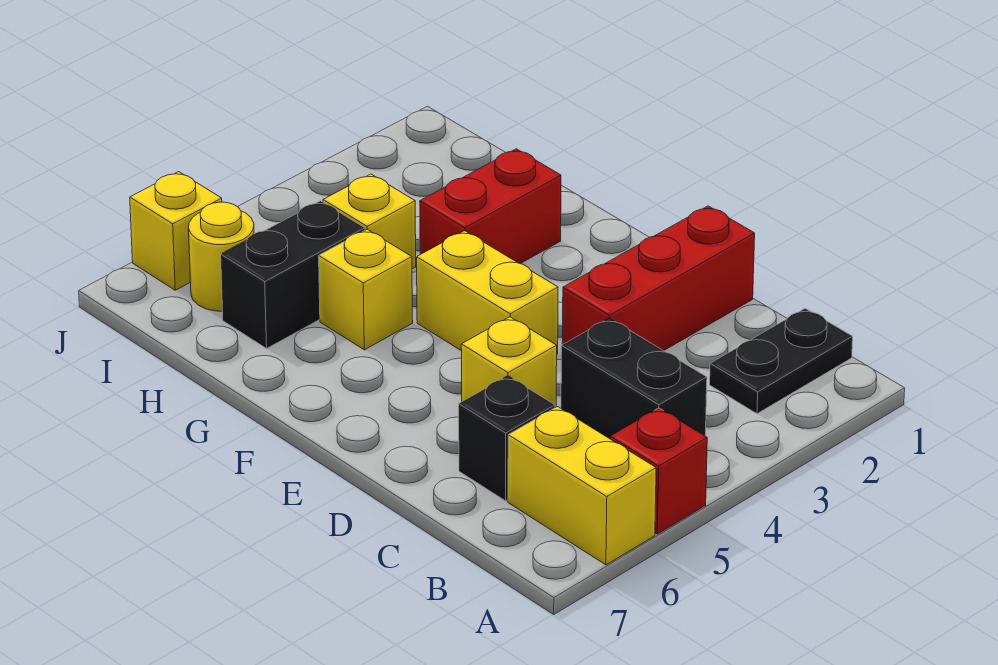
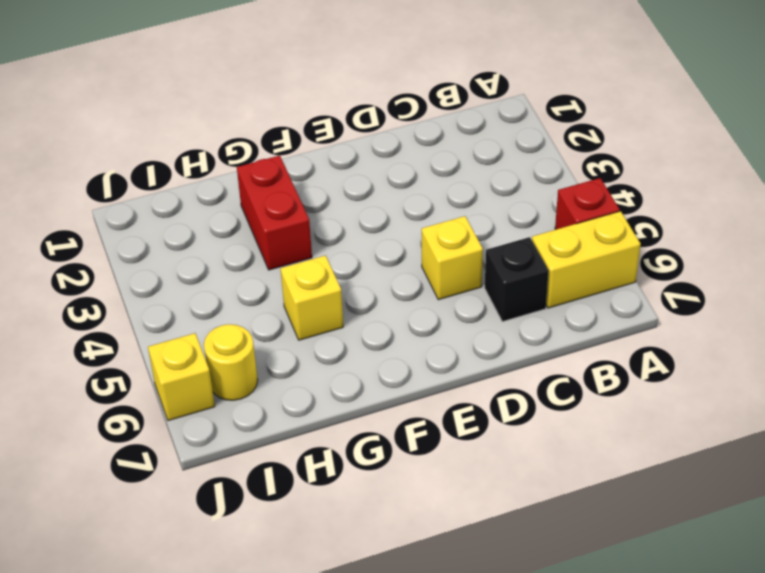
none -> black 1x2 plate [710,309,853,414]
none -> black 1x2 brick [561,318,707,439]
none -> red 1x3 brick [562,206,755,351]

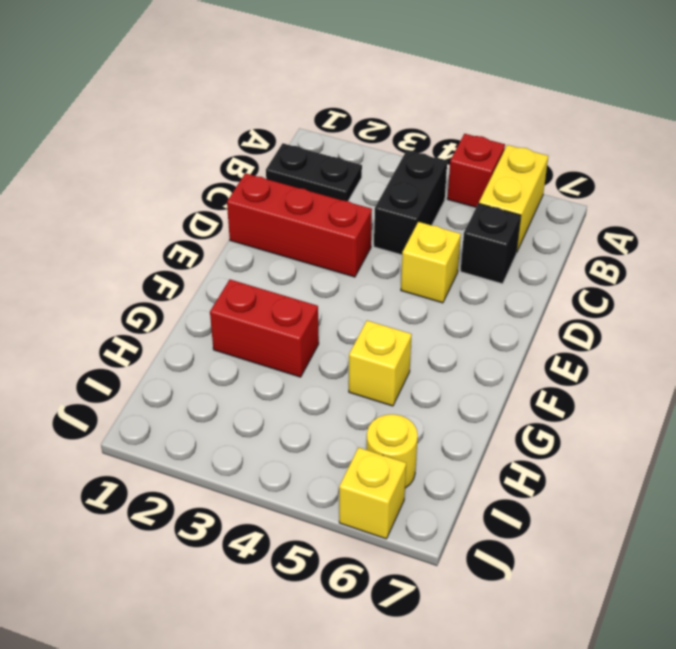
none -> yellow 1x2 brick [417,230,558,354]
none -> yellow 1x1 brick [323,174,416,269]
none -> black 1x2 brick [221,201,365,348]

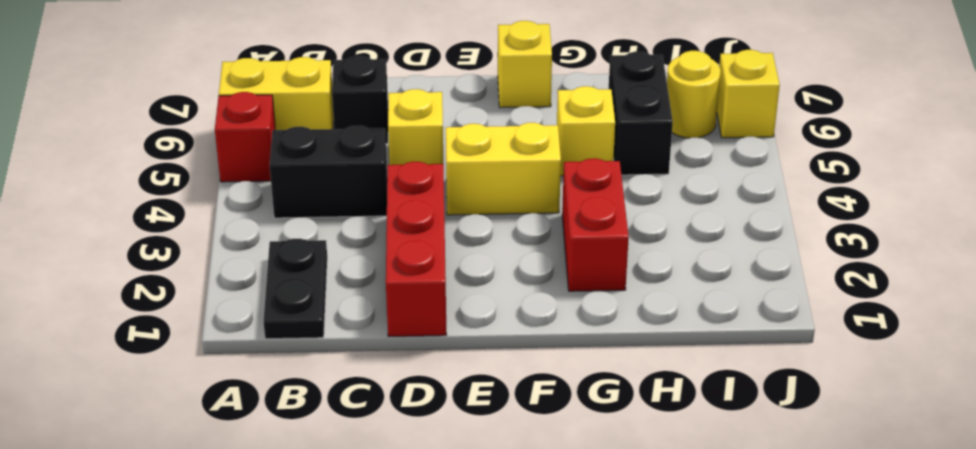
yellow 1x1 brick [498,21,552,108] -> yellow 1x1 brick moved to [323,174,416,269]

